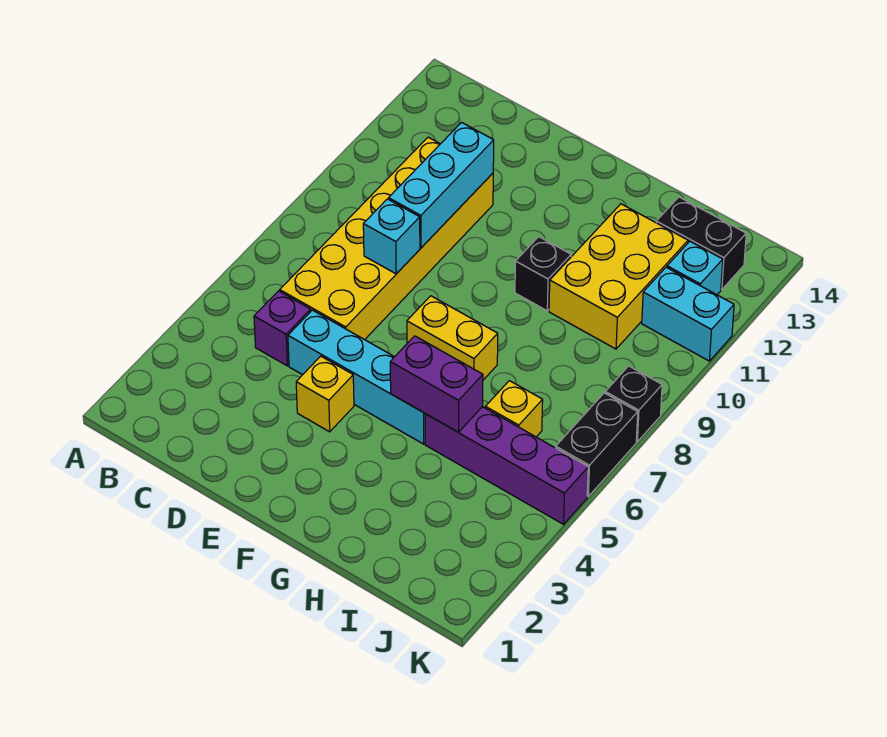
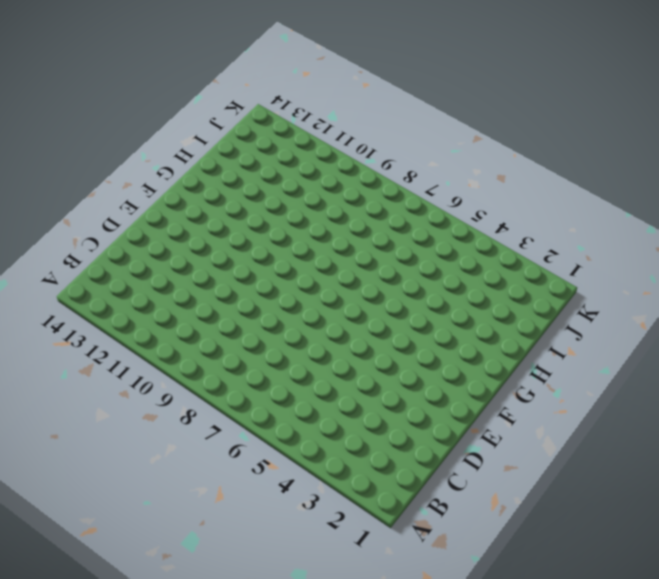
none -> purple 1x1 brick [254,291,311,366]
none -> yellow 2x6 brick [280,137,493,340]
none -> cyan 1x4 brick [288,310,425,444]

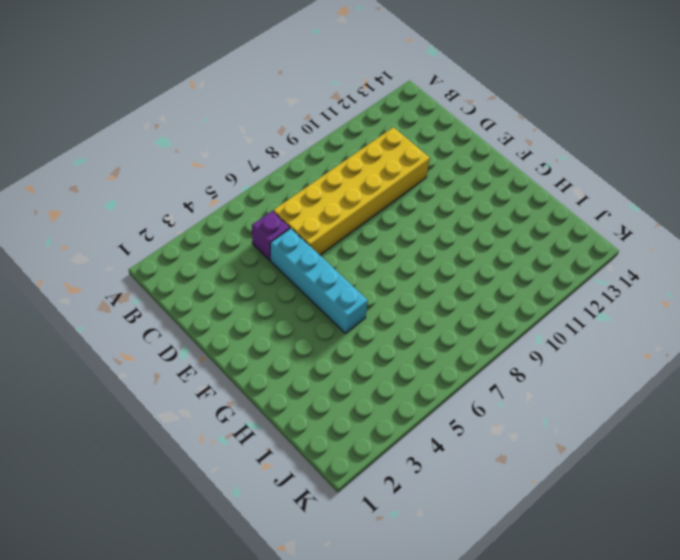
none -> yellow 1x1 brick [296,356,354,432]
none -> yellow 1x2 brick [407,296,498,380]
none -> black 1x1 brick [515,237,571,311]

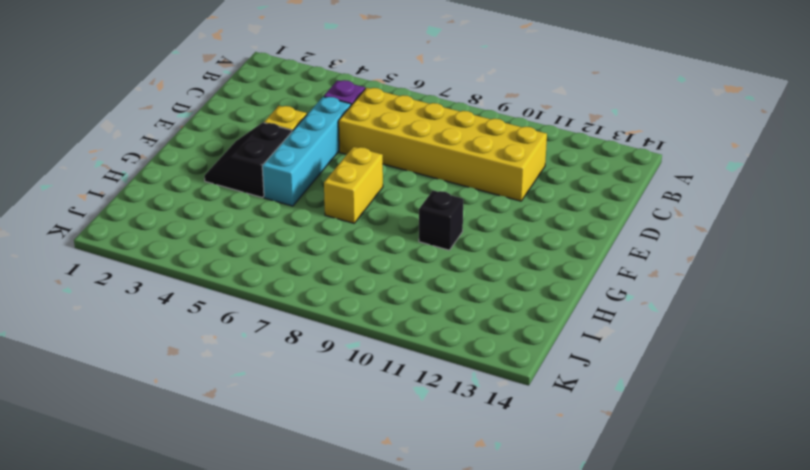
black 2x2 slope [204,123,292,198] -> none
none -> purple 1x4 brick [425,407,588,524]
none -> yellow 2x3 brick [549,204,688,349]
none -> yellow 1x1 brick [485,381,543,437]

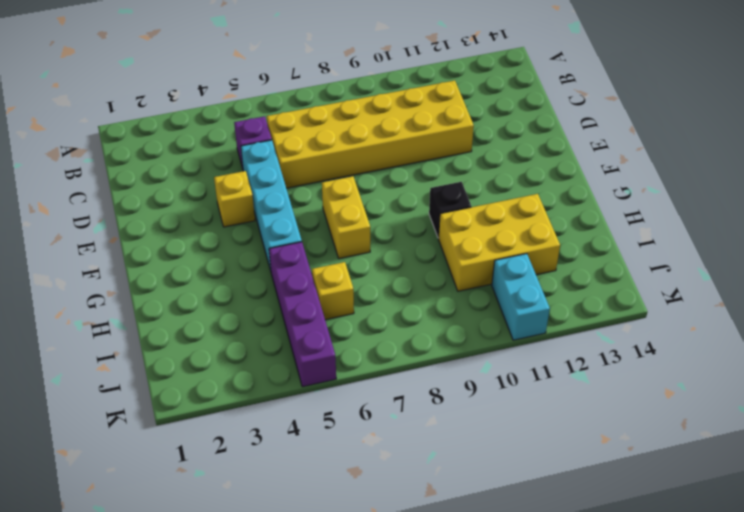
none -> black 1x2 brick [656,197,746,290]
none -> cyan 1x1 brick [667,241,723,295]
none -> black 1x2 brick [556,393,638,496]

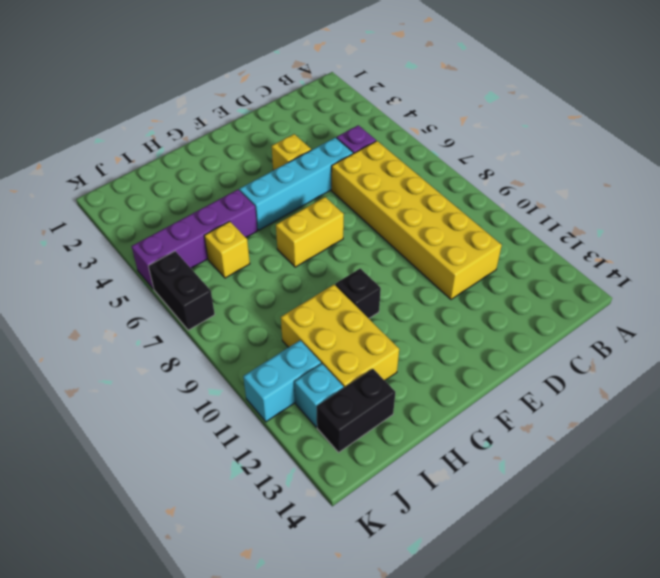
none -> black 1x1 brick [605,366,662,442]
none -> cyan 1x1 brick [363,199,420,274]
none -> cyan 1x3 brick [389,122,494,248]

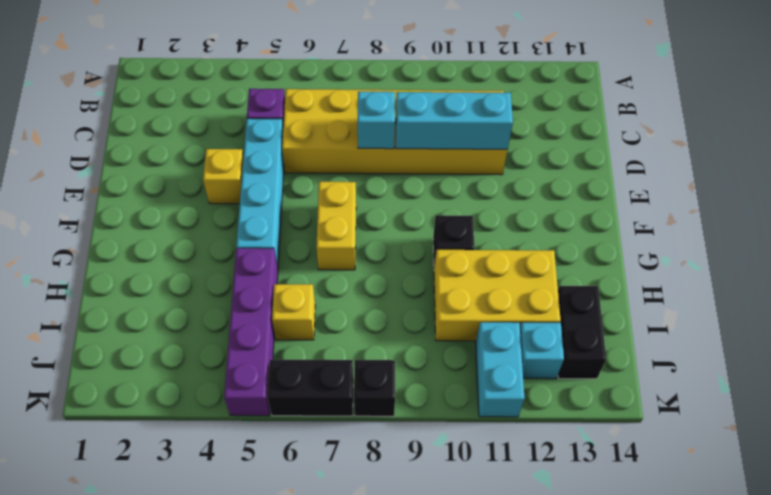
none -> purple 1x2 brick [390,336,483,432]

